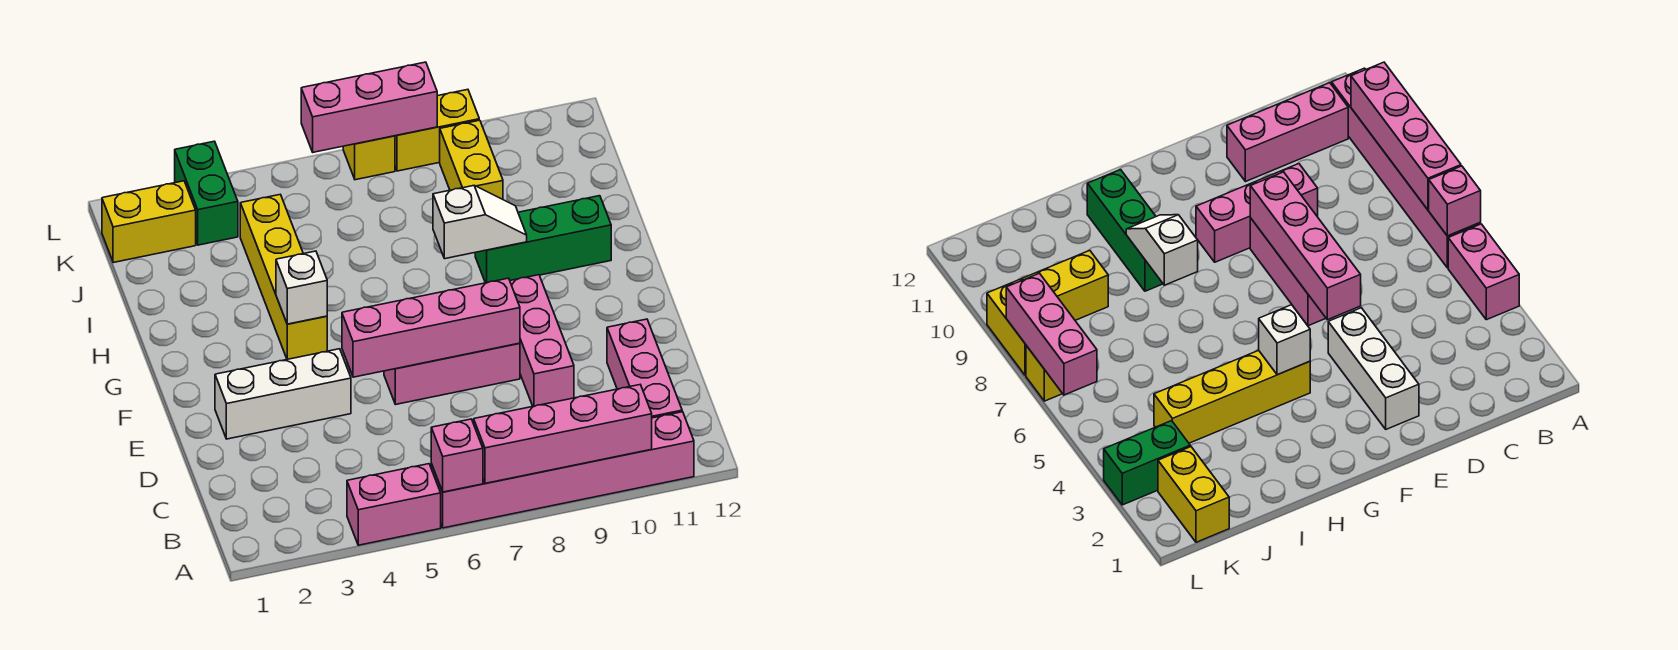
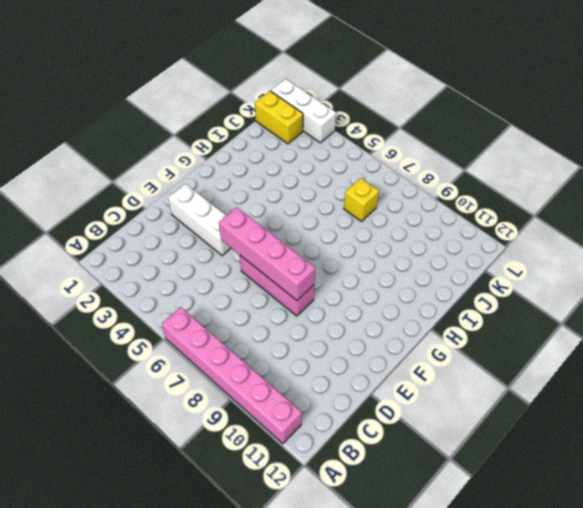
yellow 1x1 brick [344,178,379,222] -> yellow 1x1 brick moved to [343,136,395,180]
white 1x3 brick [271,79,336,143] -> green 1x2 brick [175,141,238,245]
none -> pink 1x2 brick [347,464,441,545]
none -> pink 1x3 brick [607,319,682,418]
none -> pink 1x3 brick [510,275,574,406]

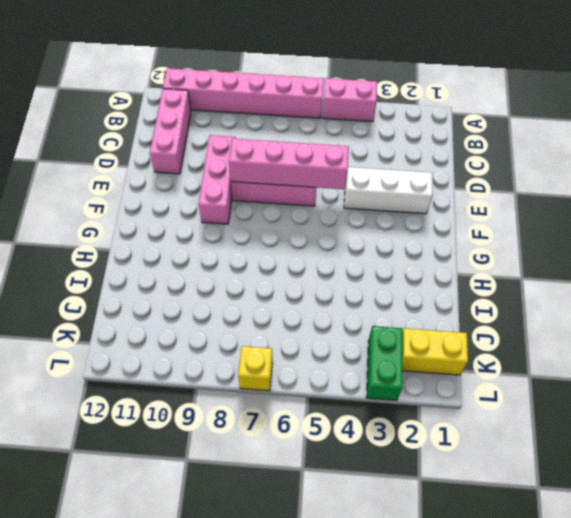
none -> yellow 1x4 brick [240,194,327,359]
none -> green 1x3 brick [475,196,611,283]
none -> yellow 1x2 brick [440,120,503,199]

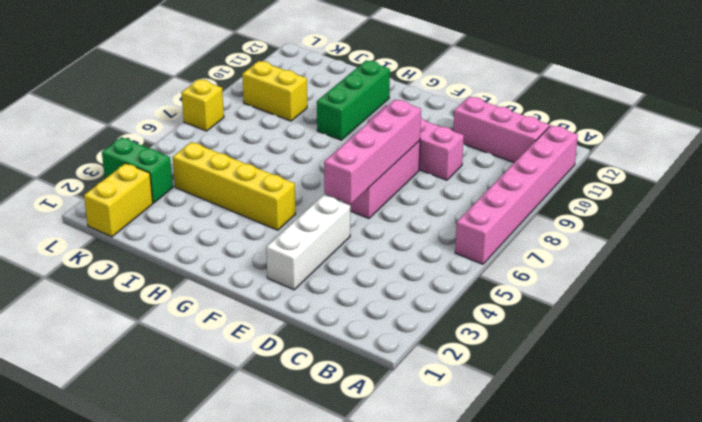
none -> pink 1x2 brick [347,464,441,545]
none -> yellow 1x2 brick [395,90,479,171]
none -> pink 1x1 brick [431,419,483,492]

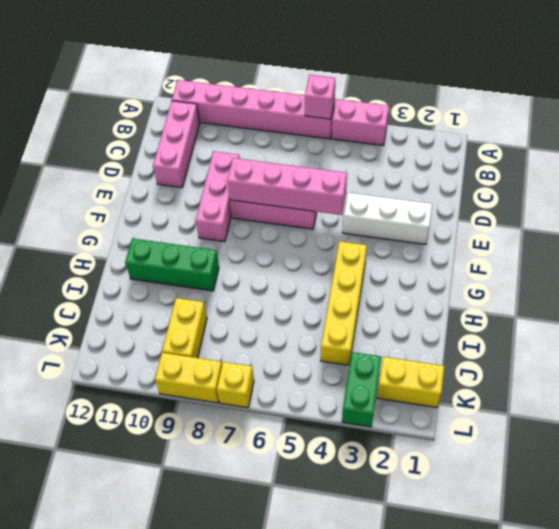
none -> pink 1x4 brick [473,385,652,483]
none -> white 1x1 brick [276,251,327,324]
none -> white 1x2 slope [433,186,527,259]

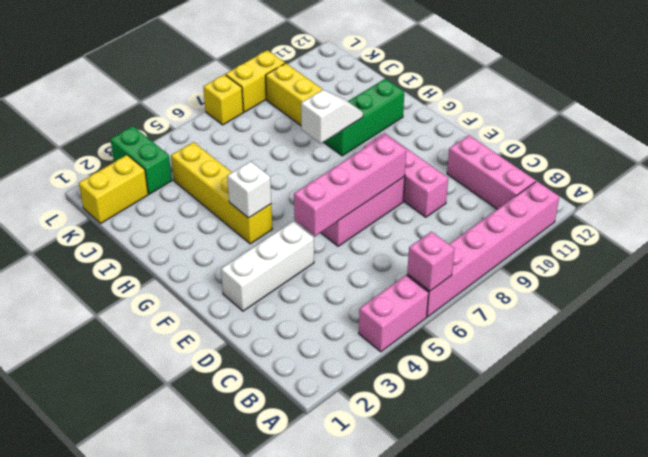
none -> pink 1x4 brick [473,385,652,483]
none -> pink 1x3 brick [301,62,437,152]

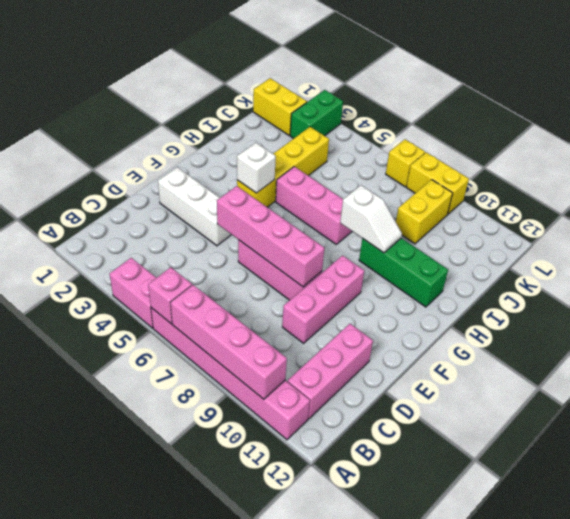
pink 1x3 brick [276,167,352,244] -> pink 1x3 brick moved to [301,62,437,152]

